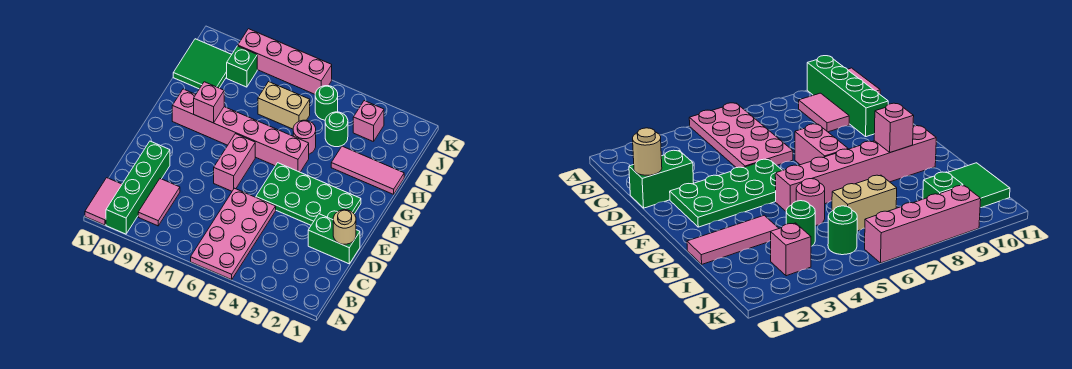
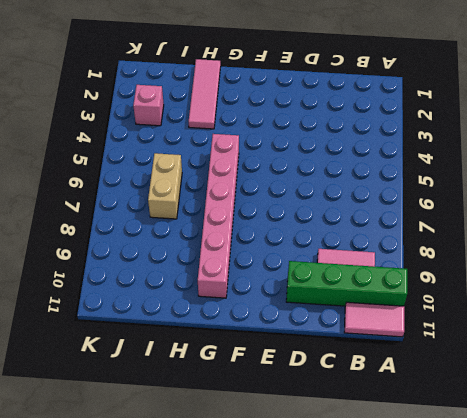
none -> pink 2x4 plate [191,188,276,280]
none -> green 1x2 brick [308,214,360,264]
none -> green 2x4 plate [256,163,361,225]

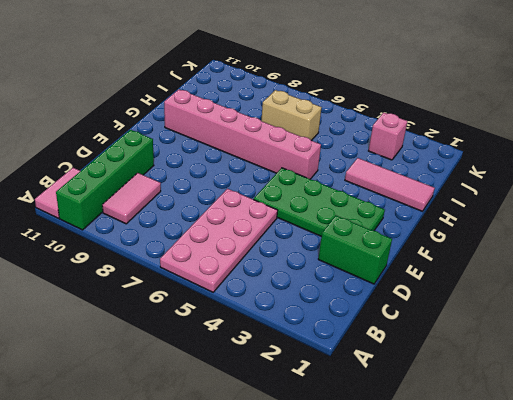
none -> pink 1x2 brick [214,134,255,191]
none -> pink 1x1 round brick [293,120,316,154]
none -> green 1x1 round brick [325,112,348,147]

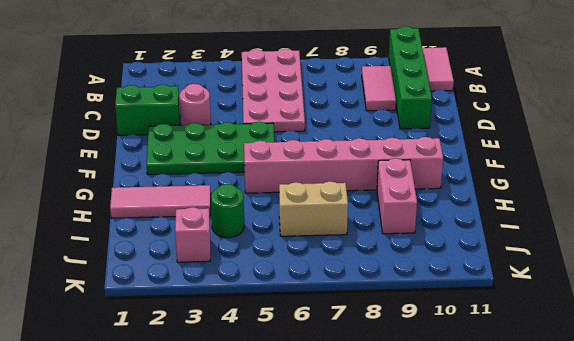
pink 1x1 round brick [179,84,211,125] -> pink 1x1 round brick moved to [293,120,316,154]
pink 1x2 brick [377,158,417,234] -> pink 1x2 brick moved to [214,134,255,191]
none -> green 2x2 tile [173,39,232,89]
none -> green 1x1 round brick [315,86,338,120]
none -> green 1x1 brick [227,46,257,87]

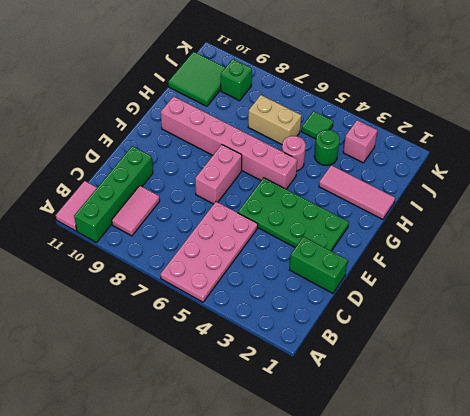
green 1x1 tile [302,111,333,139] -> green 1x1 round brick [315,86,338,120]
none -> pink 1x4 brick [238,29,332,94]
none -> tan 1x1 round brick [333,210,356,244]
none -> pink 1x1 brick [194,82,224,123]

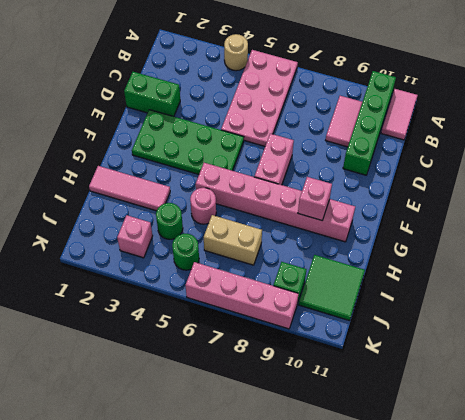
tan 1x1 round brick [224,34,248,71] -> tan 1x1 round brick moved to [333,210,356,244]

